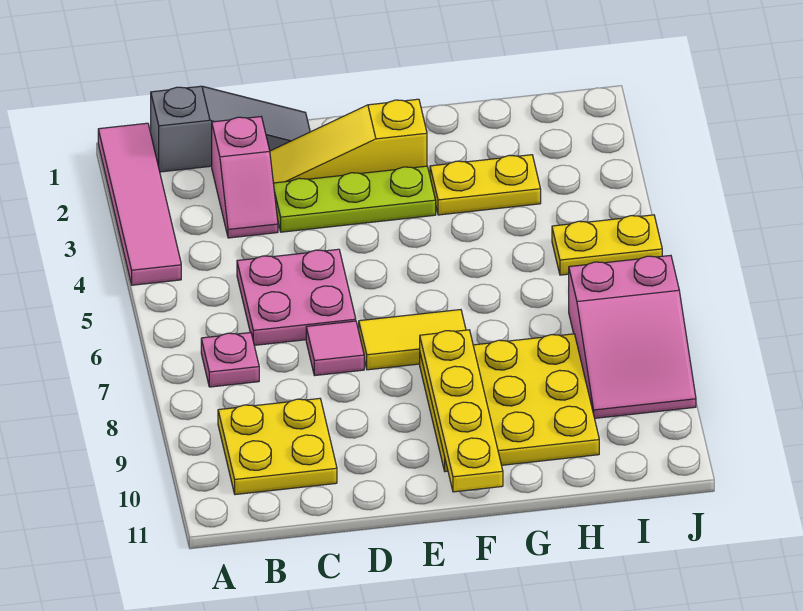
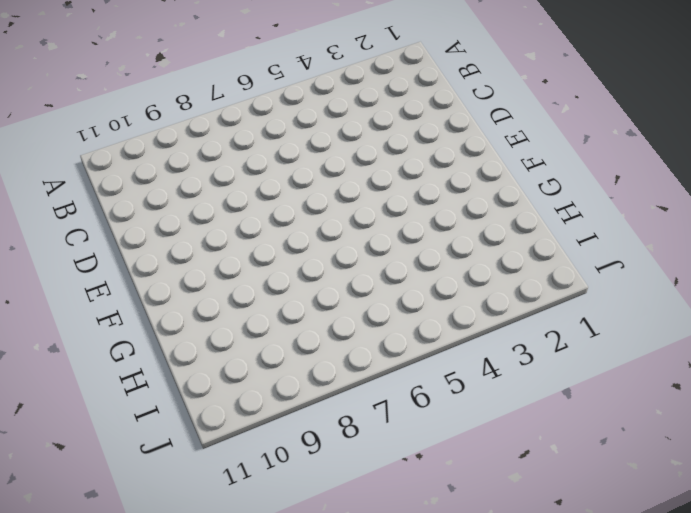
none -> pink 1x4 tile [98,123,181,285]
none -> grey 1x3 slope [151,86,310,172]
none -> pink 1x1 plate [201,333,259,387]

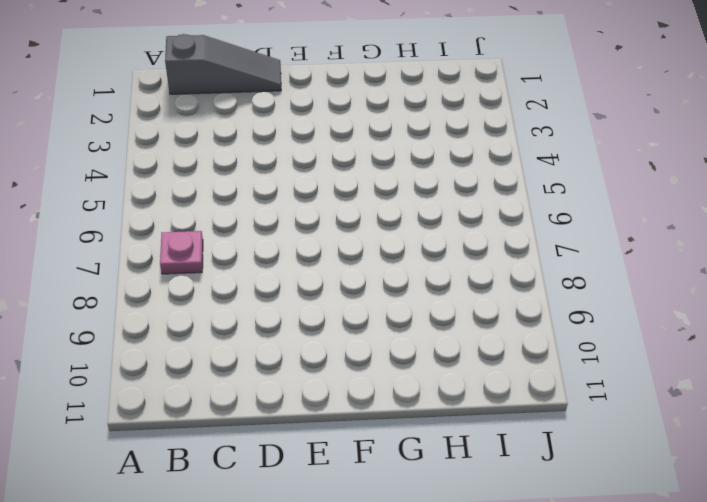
none -> pink 1x4 tile [98,123,181,285]
none -> yellow 2x2 plate [218,398,337,495]
none -> pink 1x2 slope [212,117,278,238]

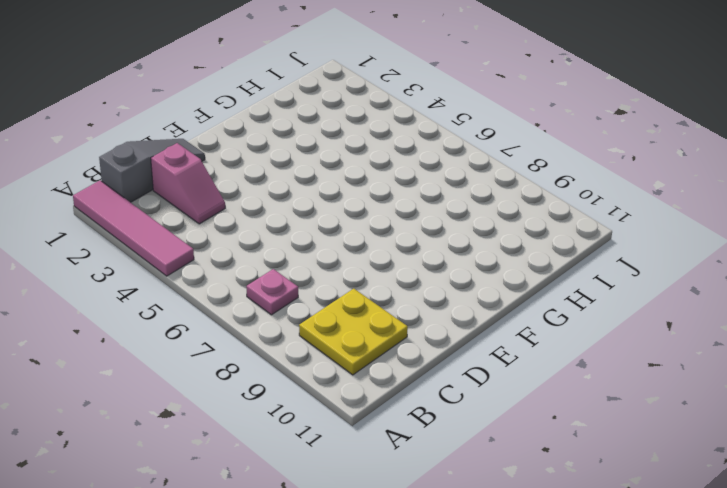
none -> pink 2x2 plate [237,249,356,345]
none -> yellow 1x3 slope [270,99,427,183]
none -> lime 1x3 plate [273,166,436,232]

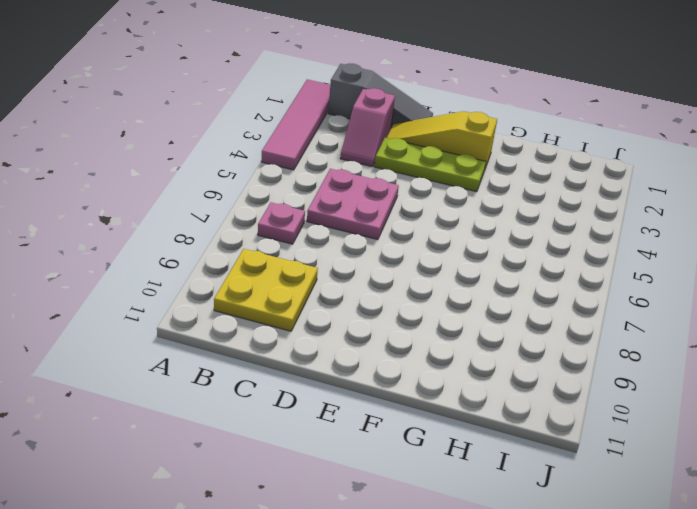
none -> pink 1x1 tile [306,321,364,376]
none -> yellow 1x2 tile [359,310,466,370]
none -> yellow 3x3 plate [420,334,599,472]

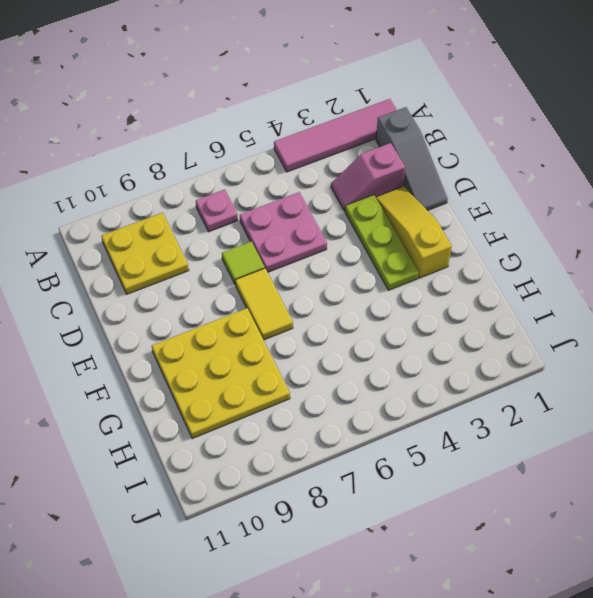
lime 1x1 tile [222,241,265,285] -> pink 1x1 tile [306,321,364,376]
none -> yellow 1x2 plate [430,155,541,215]
none -> yellow 1x2 plate [552,215,662,275]
none -> pink 2x3 slope [569,255,696,418]

